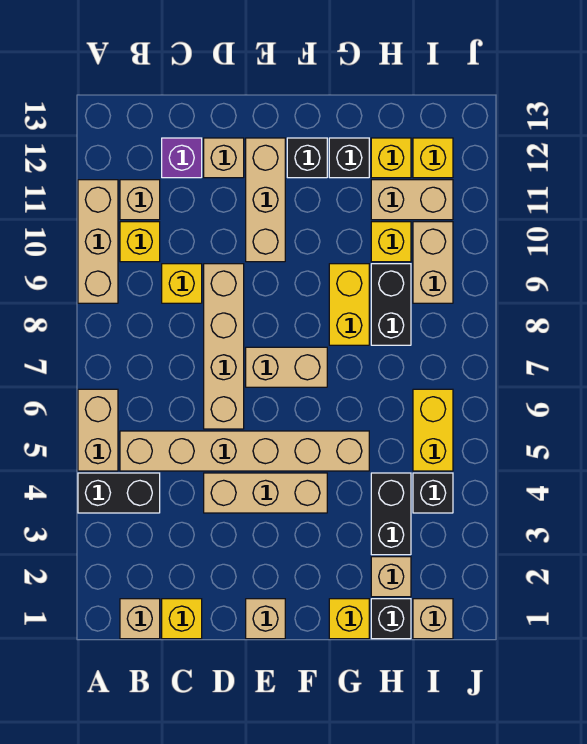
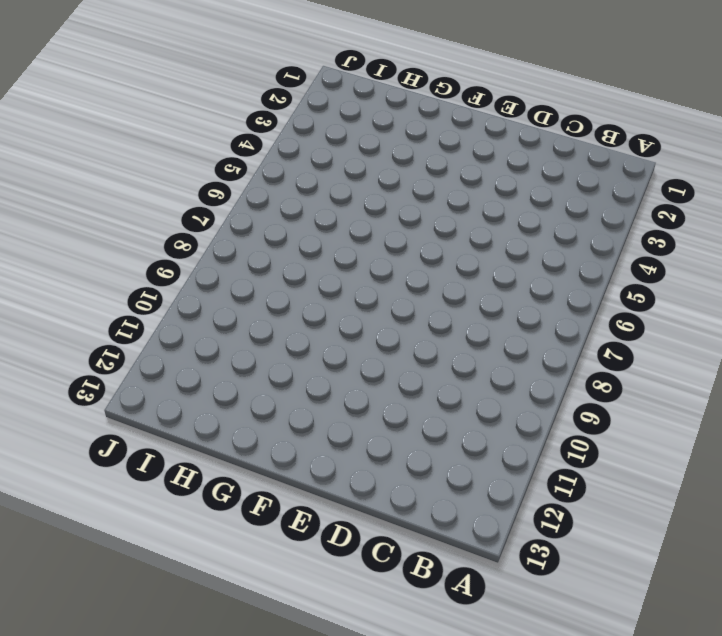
none -> black 1x2 brick [78,473,160,513]
none -> tan 1x2 brick [78,389,118,471]
none -> tan 1x3 brick [78,180,118,303]
none -> tan 1x1 brick [120,599,160,639]

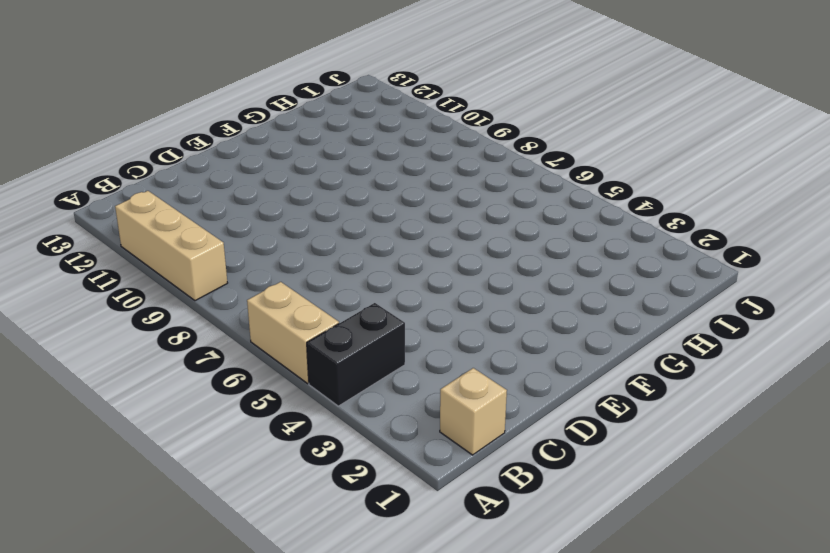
none -> tan 1x6 brick [120,431,369,471]
none -> yellow 1x1 brick [120,222,160,262]
none -> tan 1x1 brick [120,180,160,220]
none -> yellow 1x1 brick [162,599,202,639]

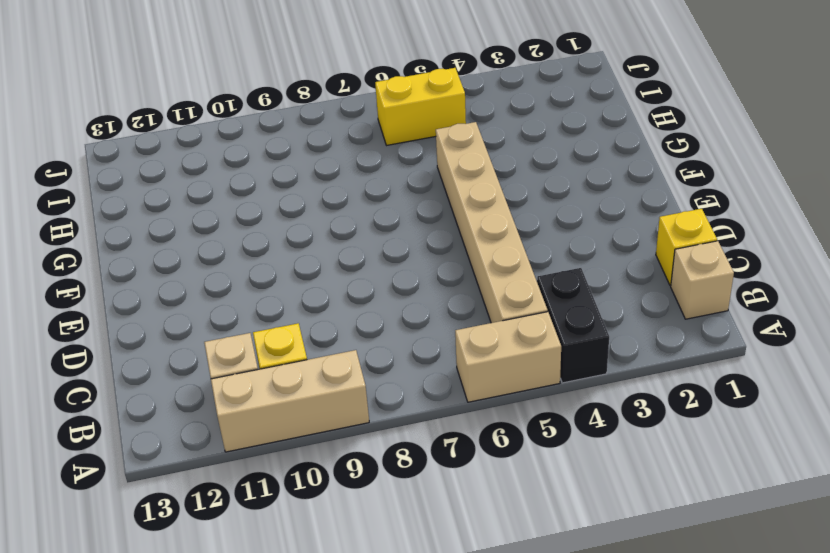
none -> yellow 1x1 brick [162,264,202,303]
none -> purple 1x1 brick [162,138,202,178]
none -> tan 1x3 brick [204,473,327,513]
none -> tan 1x4 brick [204,264,244,429]

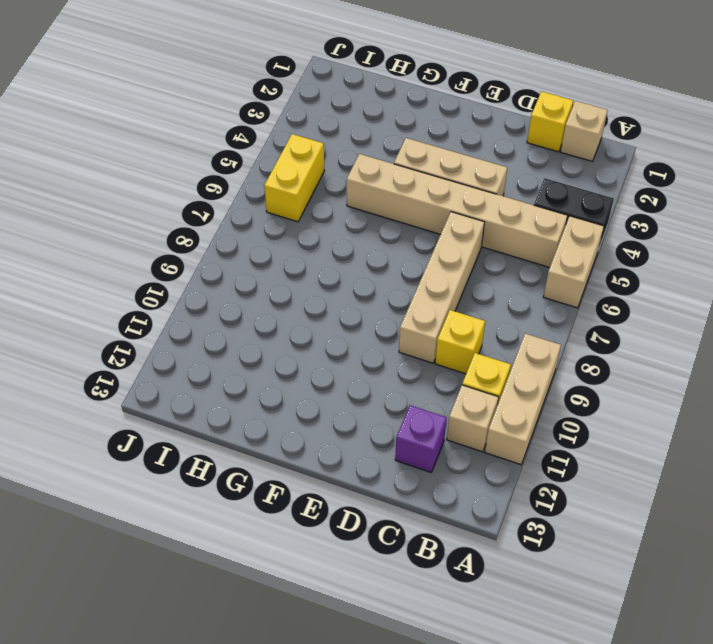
none -> tan 1x1 brick [204,138,244,178]
none -> tan 1x1 brick [246,599,285,639]
none -> tan 1x2 brick [246,347,327,387]
none -> tan 1x3 brick [246,138,285,262]

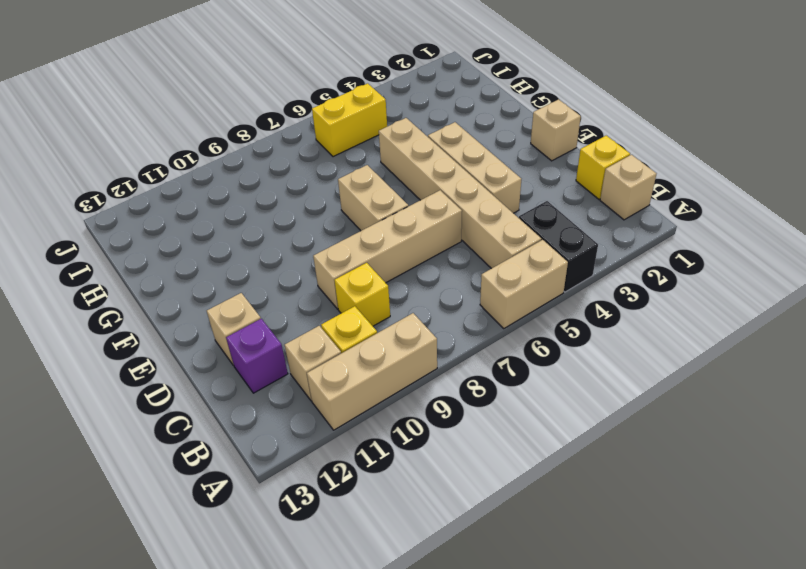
none -> tan 1x3 brick [246,138,285,262]
none -> black 1x1 brick [287,138,327,178]
none -> yellow 1x1 brick [329,599,369,639]
none -> yellow 1x2 brick [329,264,369,345]

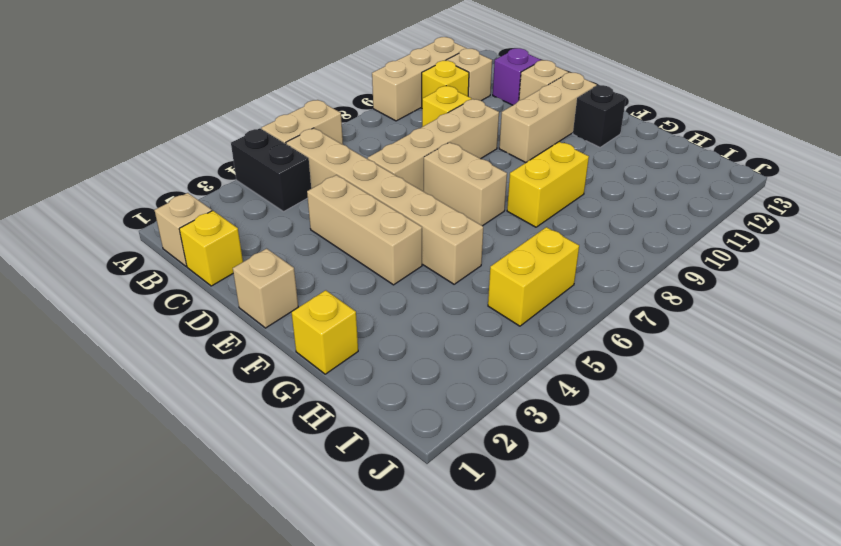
none -> black 1x1 brick [329,138,369,178]
none -> black 1x1 brick [371,599,411,639]
none -> tan 1x1 brick [371,557,411,597]
none -> black 1x2 brick [371,473,411,555]

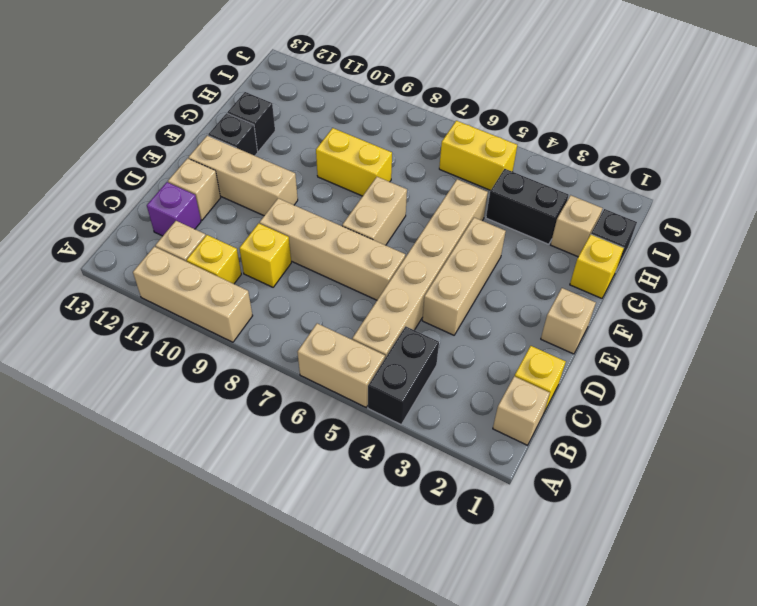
none -> black 1x2 brick [371,264,411,345]
none -> yellow 1x1 brick [371,222,411,262]
none -> tan 1x2 brick [371,180,453,220]
none -> yellow 1x1 brick [371,138,411,178]

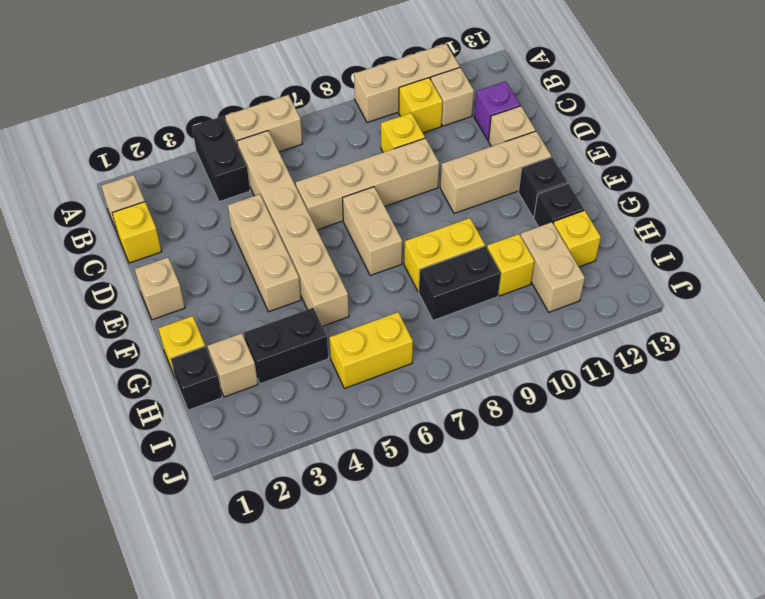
none -> tan 1x1 brick [413,599,453,639]
none -> black 1x1 brick [413,473,453,513]
none -> tan 1x2 brick [413,222,453,303]
none -> yellow 1x1 brick [413,138,453,178]

